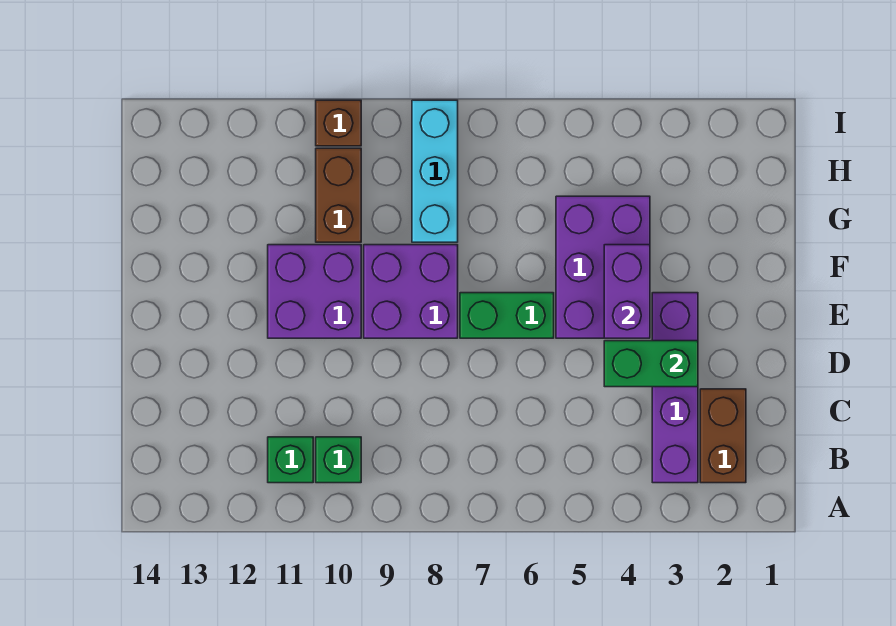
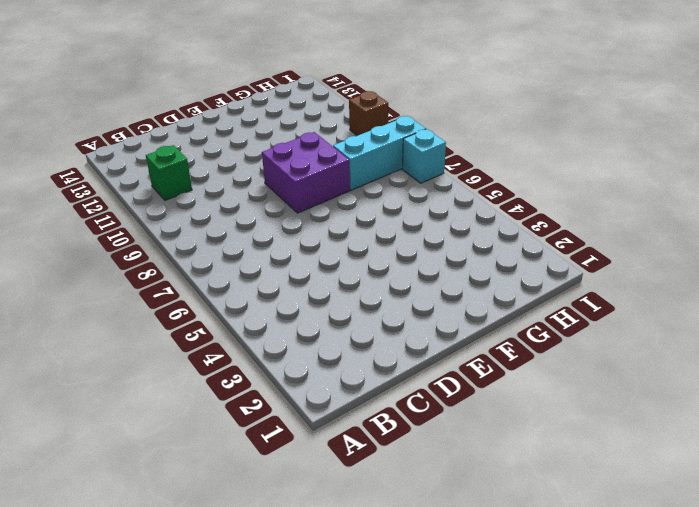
cyan 1x1 brick [402,129,446,183] -> none
none -> brown 1x2 brick [700,389,746,483]
none -> purple 1x4 brick [652,293,698,483]
none -> green 1x1 brick [316,437,361,483]

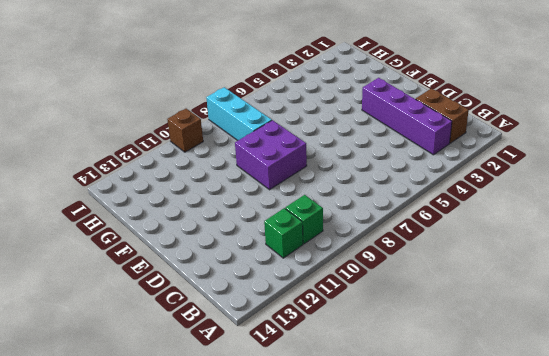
none -> purple 2x3 brick [556,196,650,338]
none -> green 1x2 brick [460,293,554,338]
none -> purple 2x2 brick [268,245,361,338]

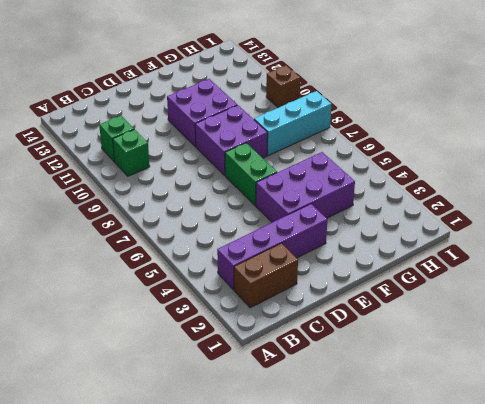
none -> brown 1x2 brick [316,148,361,242]
none -> green 1x2 brick [604,341,698,387]
none -> purple 1x2 brick [604,245,650,338]

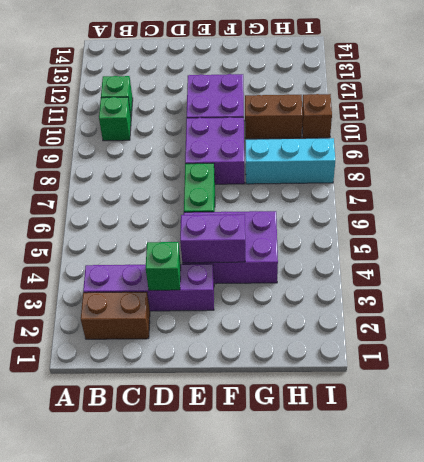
green 1x1 brick [146,242,181,290] -> green 1x2 brick [604,341,698,387]

